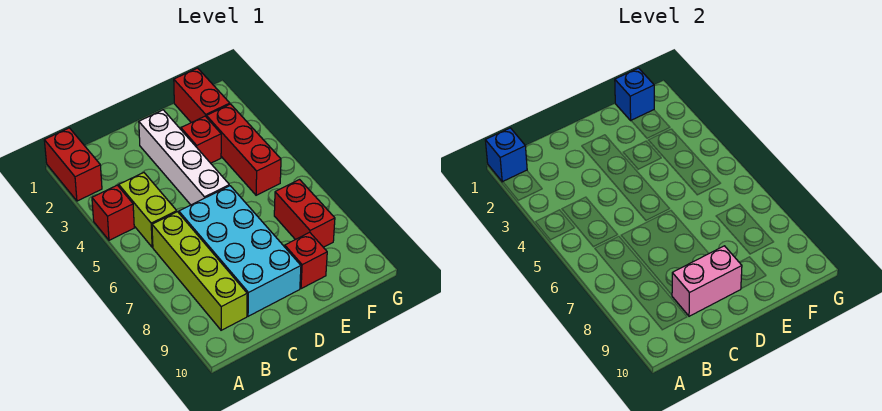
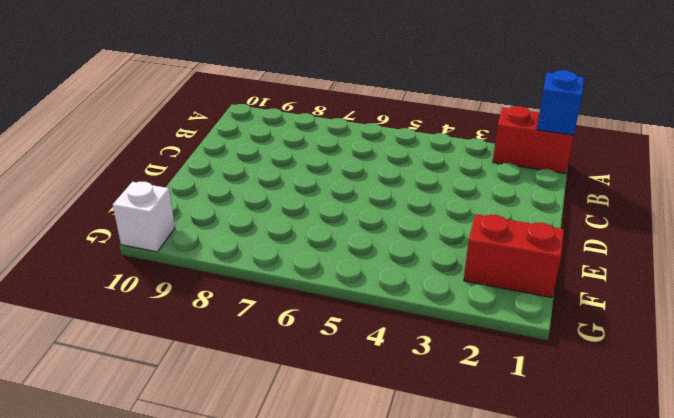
white 1x1 brick [113,182,175,252] -> none
none -> red 1x1 brick [92,185,134,240]
none -> lime 1x2 brick [119,173,177,247]
none -> lime 1x4 brick [152,212,247,330]

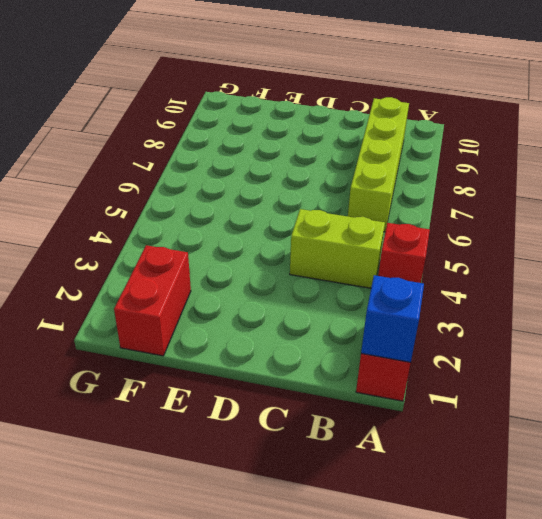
lime 1x2 brick [290,209,385,288] -> lime 1x2 brick turned to [119,173,177,247]
none -> cyan 2x4 brick [179,186,301,316]
none -> white 1x4 brick [139,110,229,205]
none -> red 1x1 brick [181,116,221,163]

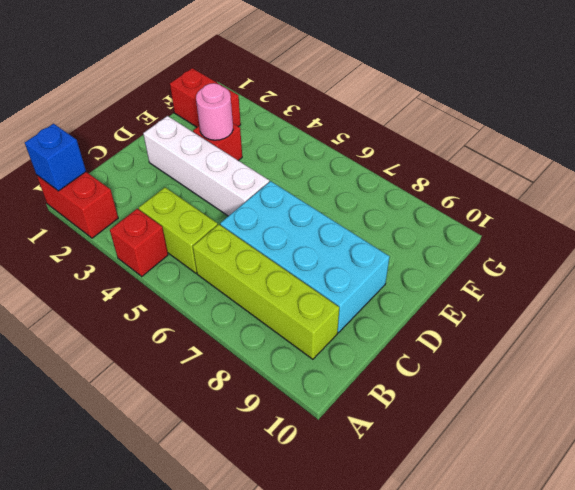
pink 1x1 round brick [196,83,233,140] -> none
none -> red 1x1 brick [285,232,327,289]
none -> red 1x3 brick [206,104,281,195]
none -> red 1x2 brick [274,180,335,247]

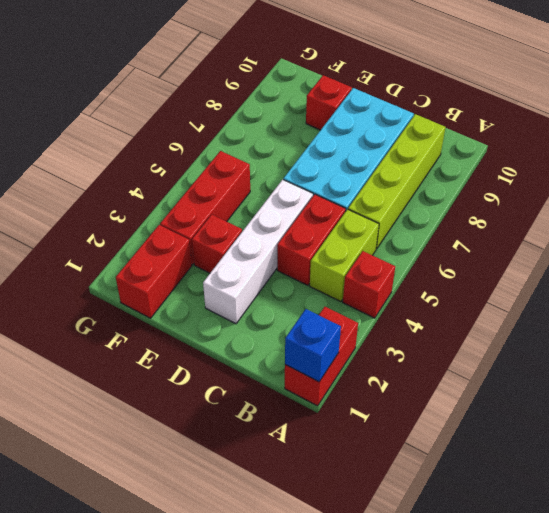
red 1x2 brick [277,194,346,285] -> red 1x2 brick moved to [274,180,335,247]
none -> pink 1x2 brick [672,246,742,316]
none -> blue 1x1 brick [615,68,654,120]

